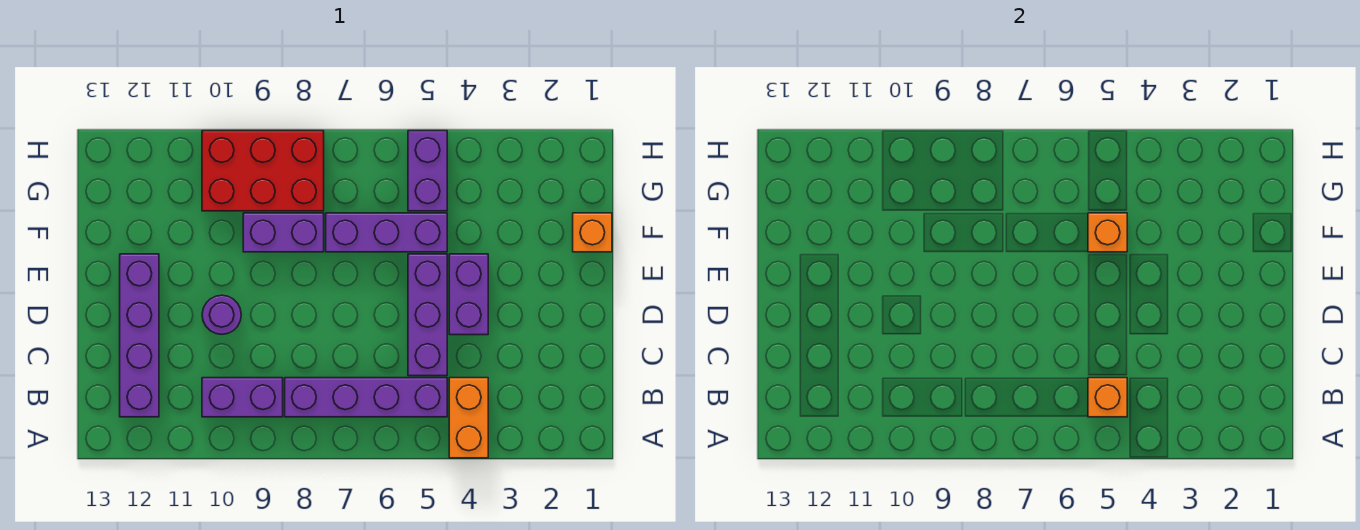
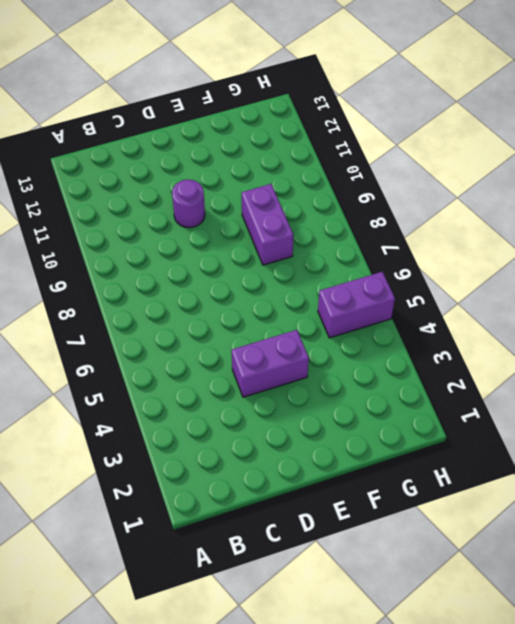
none -> orange 1x2 brick [449,378,488,458]
none -> purple 1x4 brick [285,378,447,417]
none -> purple 1x2 brick [202,378,283,417]

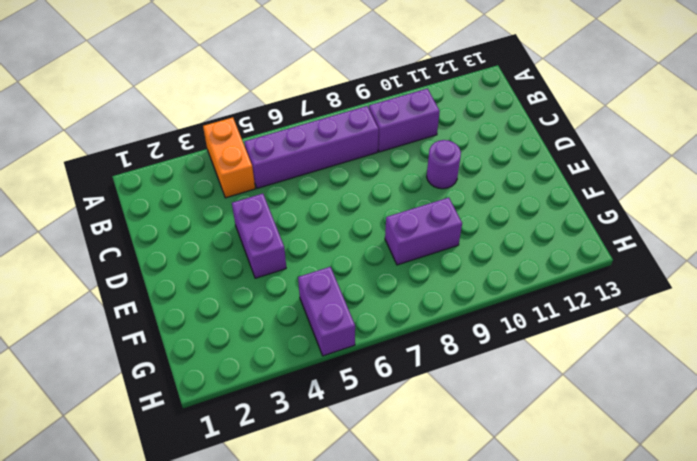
none -> purple 1x4 brick [120,254,159,417]
none -> purple 1x3 brick [408,254,447,376]
none -> orange 1x1 brick [573,213,612,252]

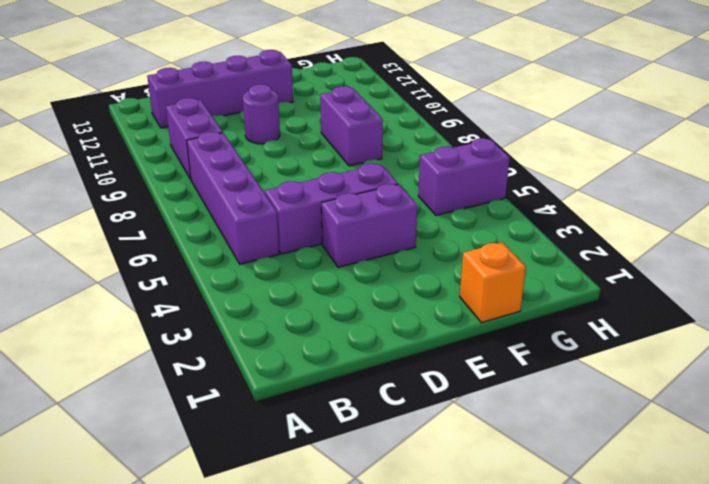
none -> orange 1x2 brick [449,378,488,458]
none -> purple 1x3 brick [326,213,447,252]
none -> red 2x3 brick [202,131,324,211]

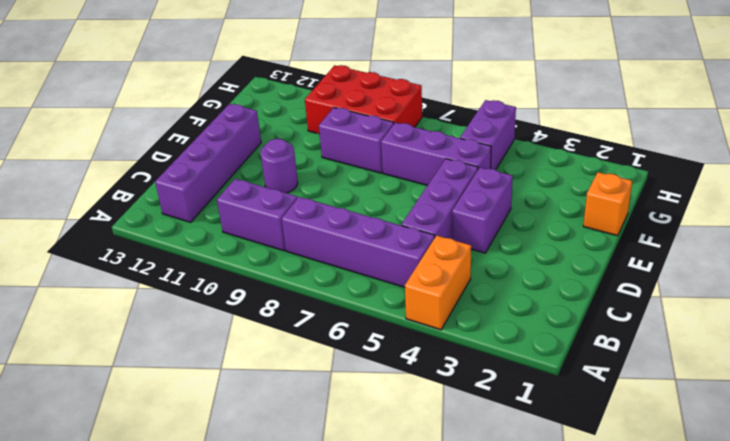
none -> orange 1x1 brick [1088,378,1127,417]
none -> orange 1x1 brick [1088,213,1127,252]

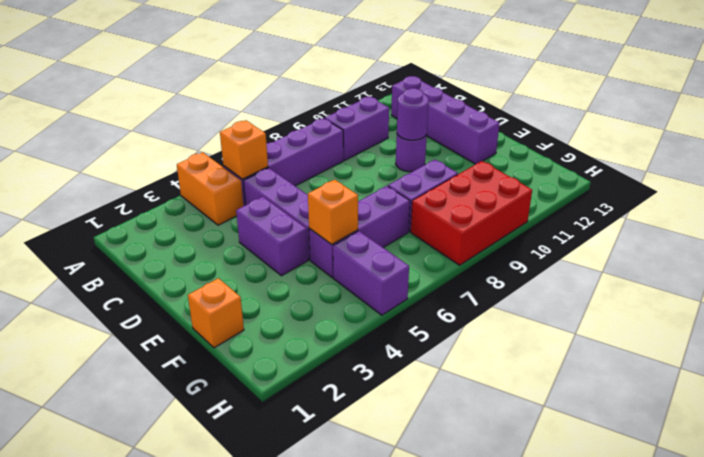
purple 1x1 round brick [397,88,429,140] -> none

